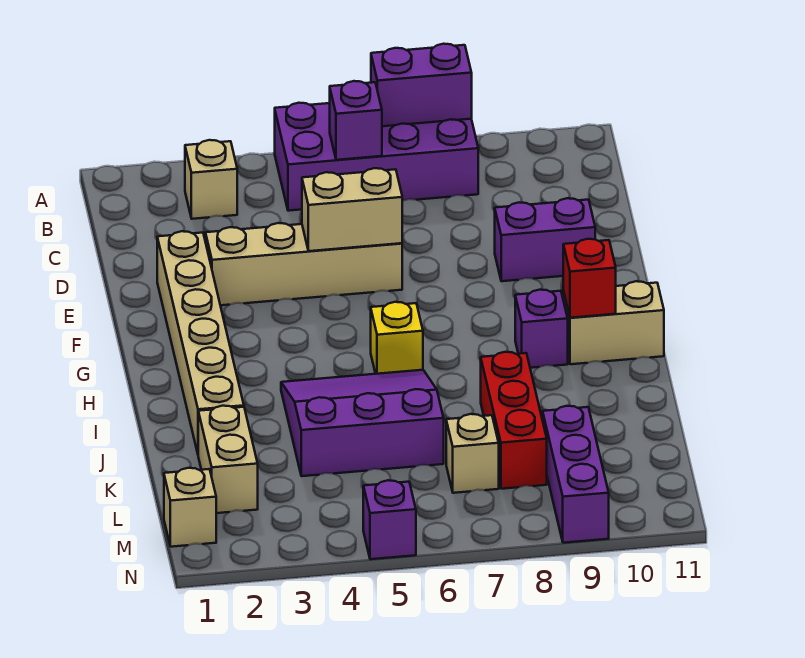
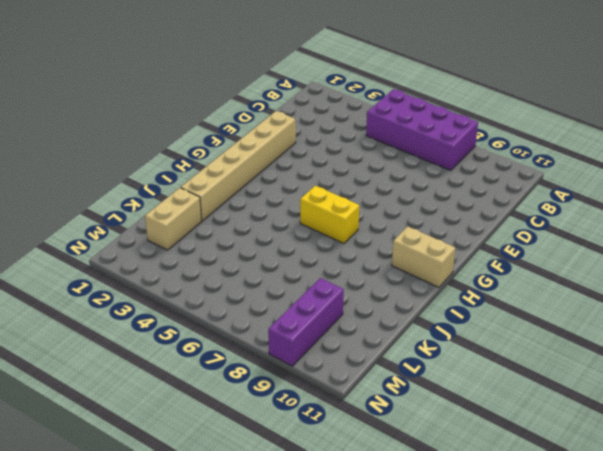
yellow 1x2 brick [300,186,359,243] -> yellow 1x1 brick [371,302,423,374]
none -> tan 1x1 brick [185,140,237,219]
none -> tan 1x4 brick [205,223,402,305]
none -> purple 1x2 brick [495,198,595,281]

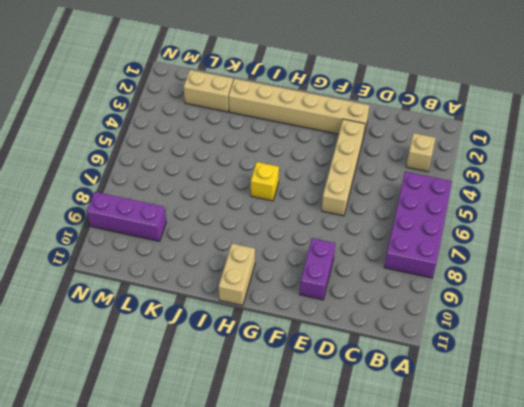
none -> purple 1x1 brick [515,290,568,368]
none -> purple 3x3 slope [281,370,444,476]
none -> red 1x3 brick [481,352,547,489]

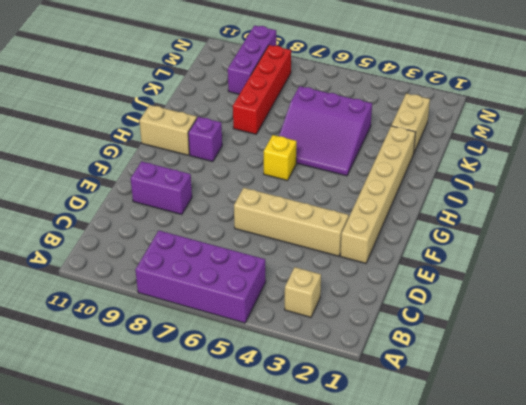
red 1x4 brick [233,45,291,134] -> red 1x3 brick [481,352,547,489]
none -> tan 1x1 brick [446,414,499,493]
none -> tan 1x1 brick [164,468,216,547]
none -> purple 1x1 brick [363,480,416,559]

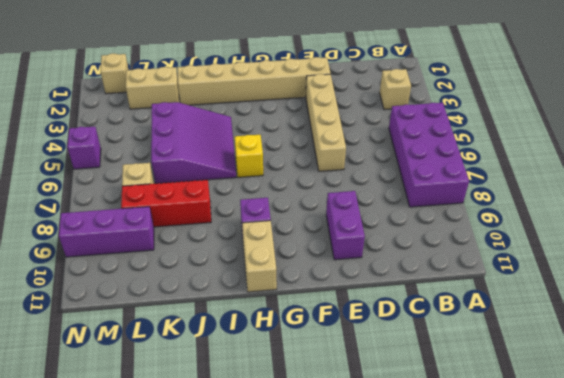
none -> purple 1x2 brick [371,44,472,126]
none -> purple 1x1 brick [330,81,382,160]
none -> tan 1x2 brick [302,168,402,251]

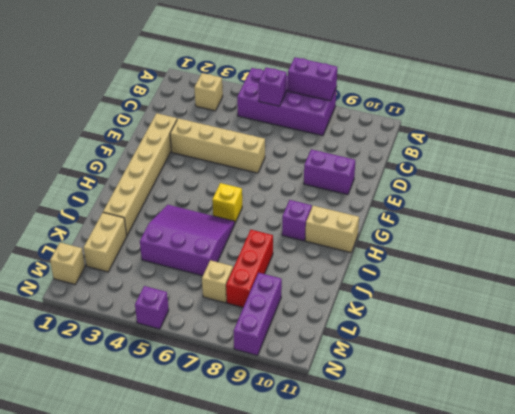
none -> tan 1x2 brick [302,168,402,251]
none -> red 1x1 brick [563,239,616,318]

